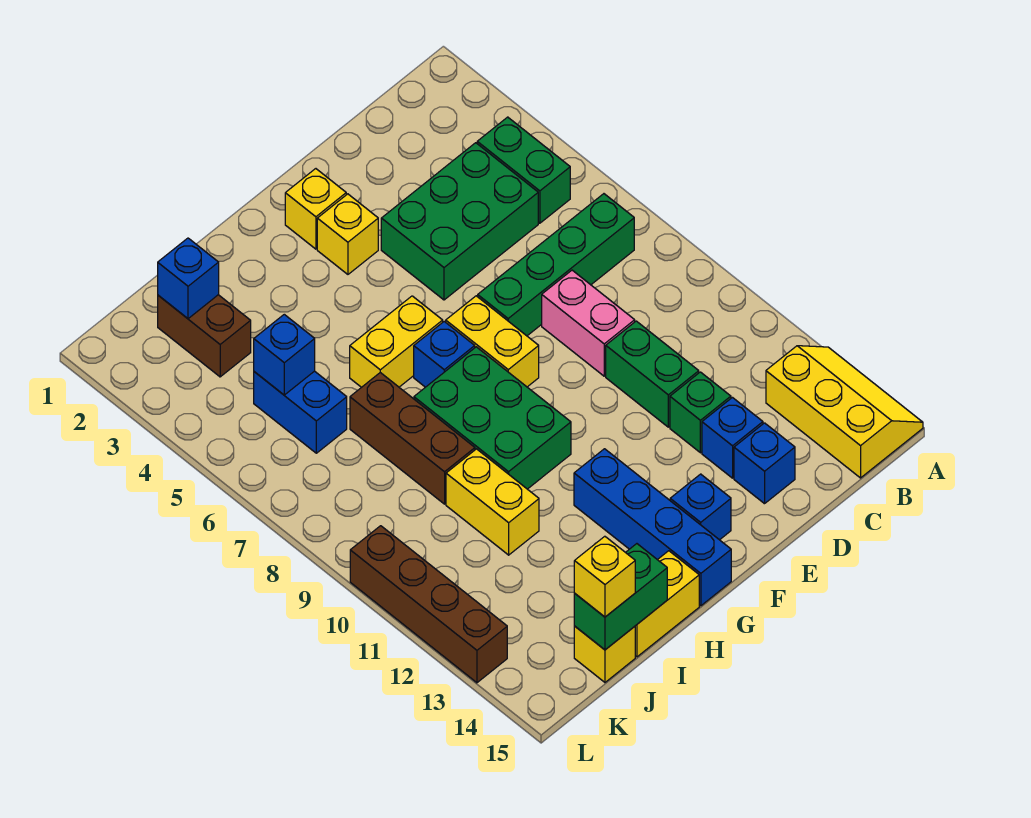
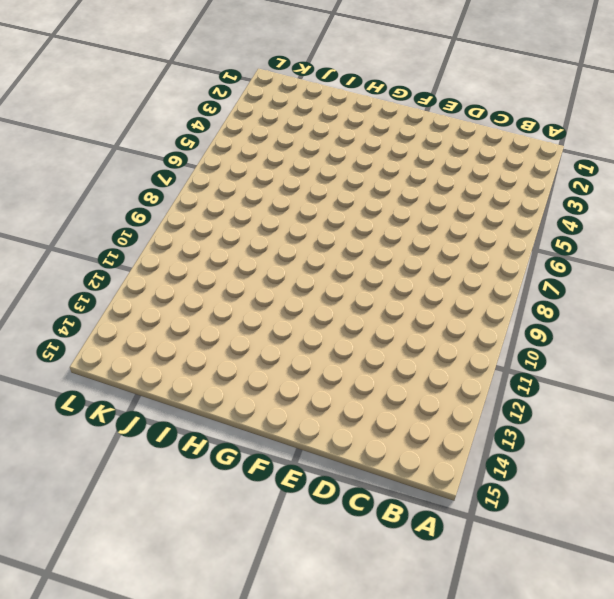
none -> yellow 2x3 slope [766,346,923,478]
none -> green 1x2 brick [477,117,570,223]
none -> green 1x4 brick [478,194,634,336]

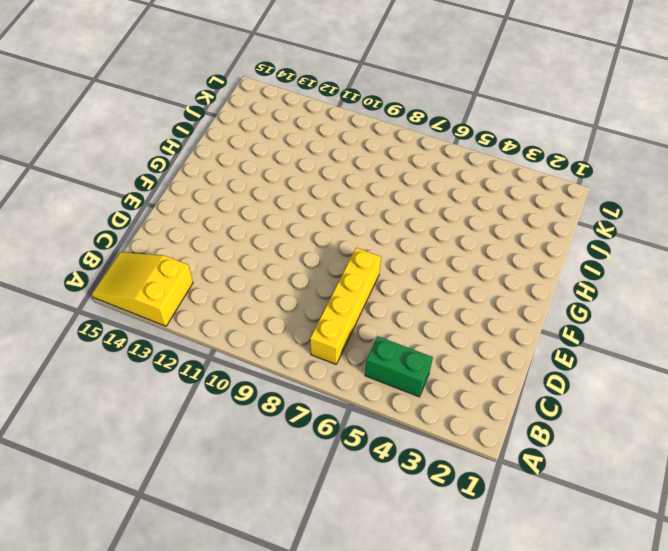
yellow 2x3 slope [92,252,193,326] -> yellow 2x3 slope turned to [766,346,923,478]
yellow 1x4 brick [310,248,381,364] -> green 1x4 brick [478,194,634,336]
none -> green 2x3 brick [381,143,538,300]
none -> pink 1x2 brick [542,270,635,376]
none -> green 1x2 brick [606,321,699,427]

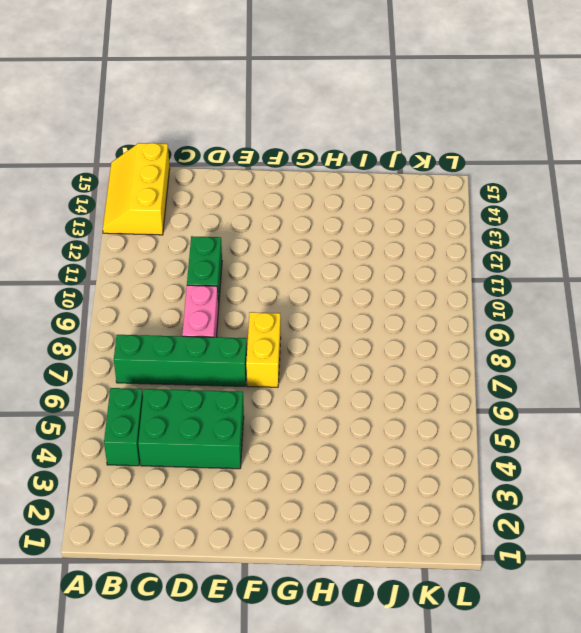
none -> green 1x1 brick [670,372,731,453]
none -> blue 1x1 brick [702,398,763,478]
none -> blue 1x1 brick [734,423,795,504]

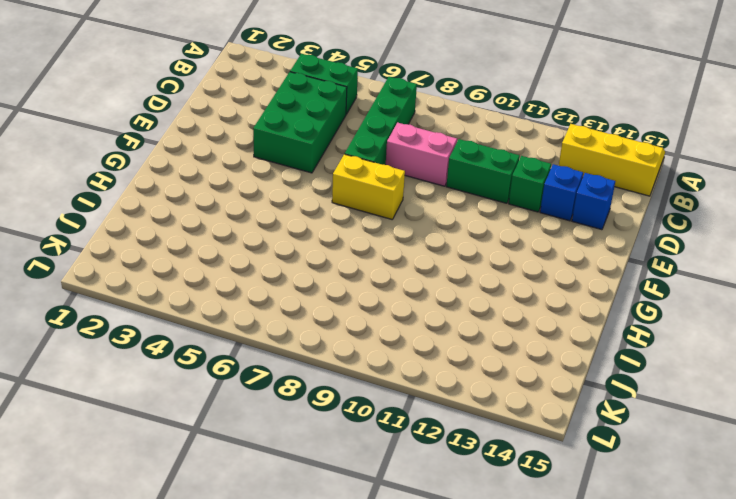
none -> yellow 1x1 brick [285,169,346,249]
none -> yellow 1x1 brick [317,194,378,274]
none -> blue 1x1 brick [670,474,731,540]

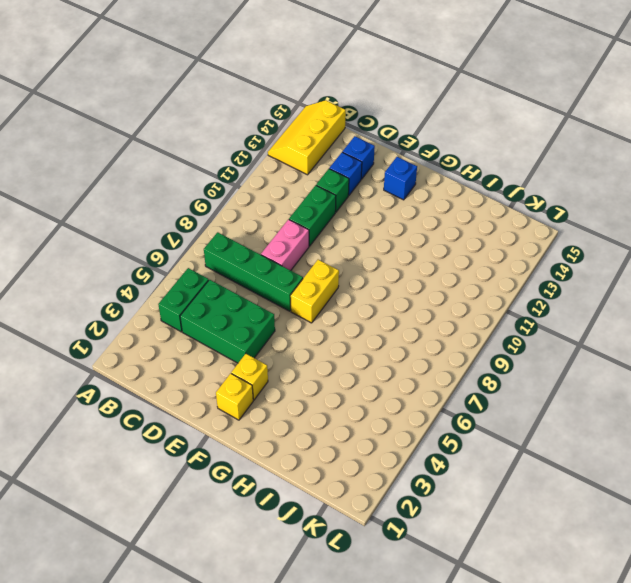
none -> yellow 1x2 brick [350,296,443,387]
none -> blue 1x1 brick [414,322,475,387]
none -> green 2x3 brick [414,347,571,489]

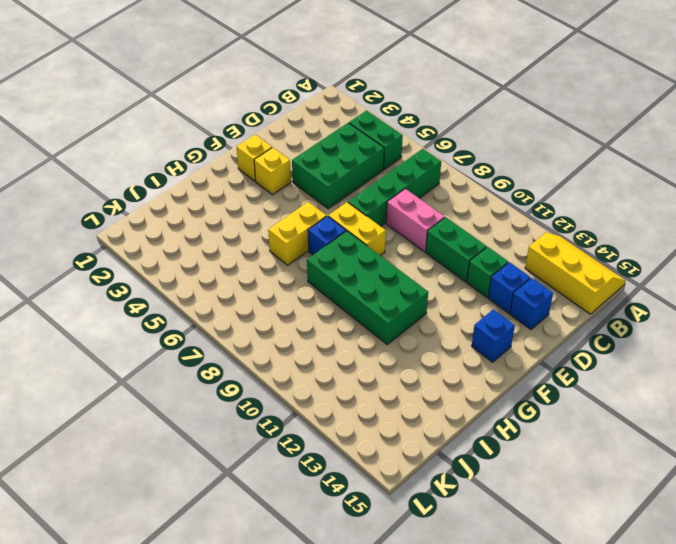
green 2x4 brick [307,231,428,344] -> green 2x3 brick [414,347,571,489]
none -> blue 1x4 brick [574,449,731,606]
none -> yellow 1x2 brick [635,551,699,657]
none -> brown 1x3 brick [350,373,475,504]

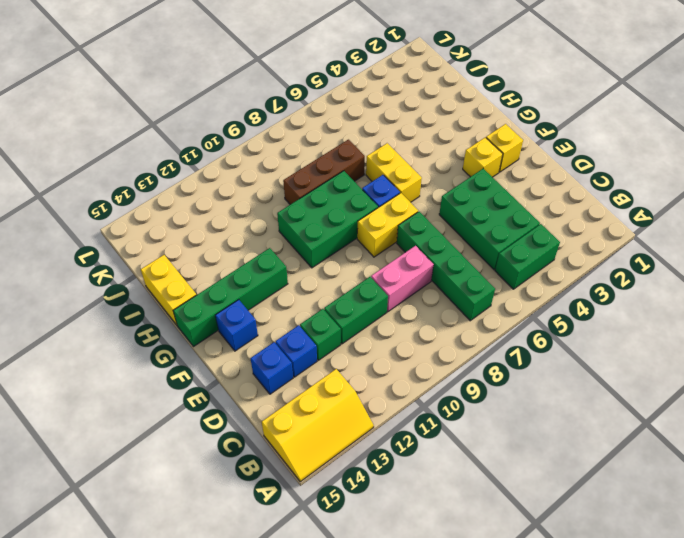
green 1x4 brick [173,248,288,347] -> blue 1x4 brick [574,449,731,606]
none -> yellow 1x2 brick [446,449,539,555]
none -> brown 1x2 brick [158,295,251,377]
none -> blue 1x2 brick [254,371,347,453]

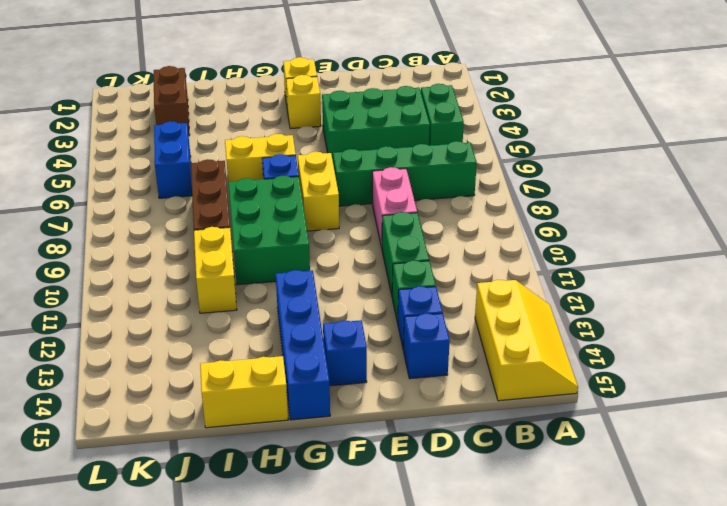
none -> yellow 1x1 brick [574,626,635,682]
none -> brown 1x4 brick [350,526,507,683]
none -> green 1x2 brick [574,544,667,650]

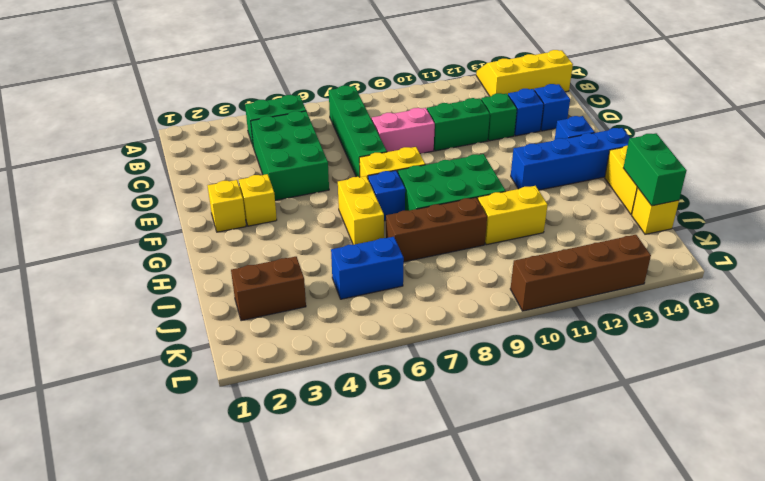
none -> blue 1x1 brick [158,238,219,319]
none -> blue 1x1 brick [254,314,315,395]
none -> yellow 1x1 brick [574,536,635,617]

